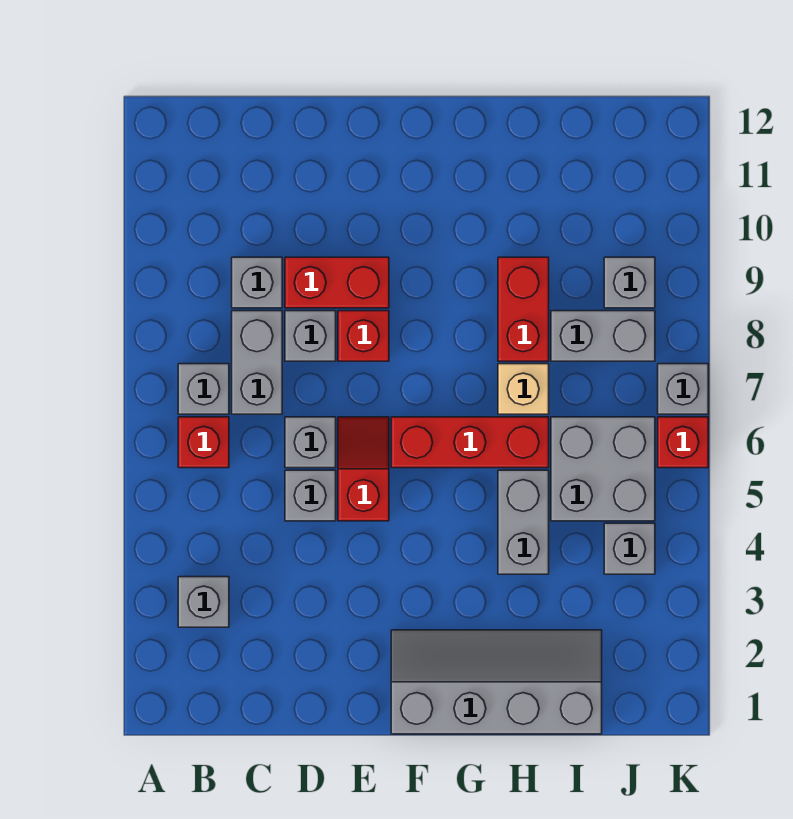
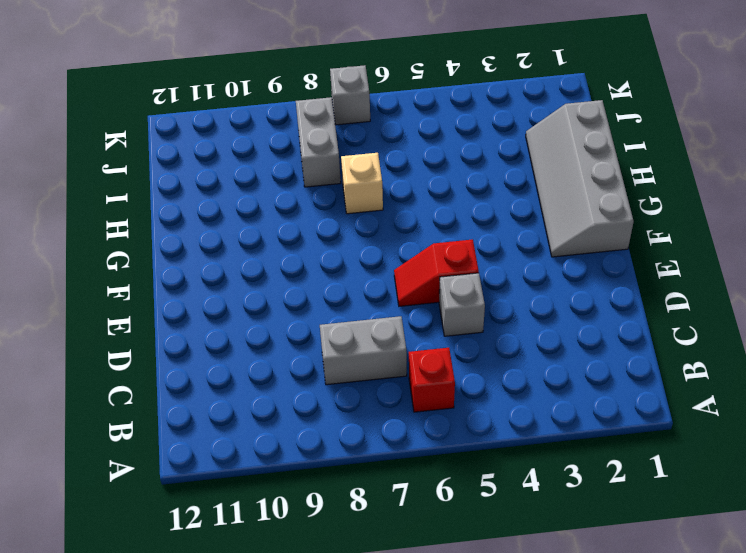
none -> grey 1x1 brick [178,577,229,627]
none -> grey 1x1 brick [178,364,229,414]
none -> grey 1x1 brick [232,257,282,308]

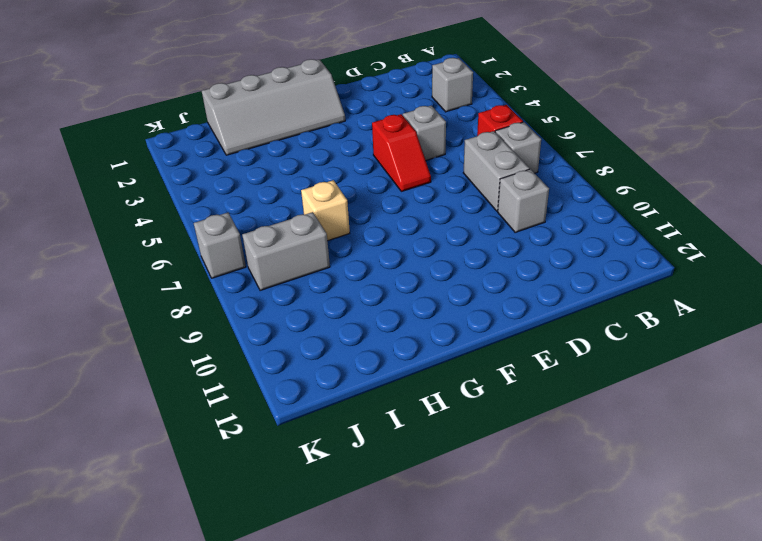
none -> grey 1x1 brick [285,417,336,468]
none -> grey 1x1 brick [285,311,336,361]
none -> red 1x2 brick [285,257,389,308]

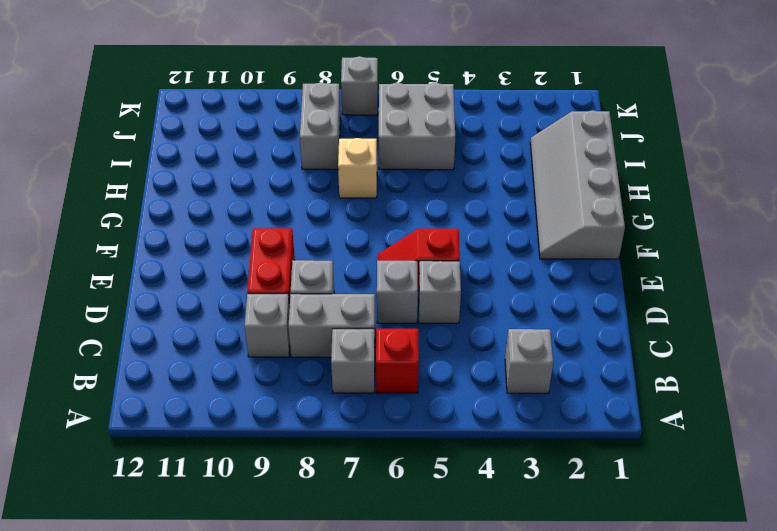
none -> red 1x1 brick [338,311,389,361]
none -> red 1x3 brick [391,417,549,468]
none -> grey 1x2 brick [498,470,549,574]

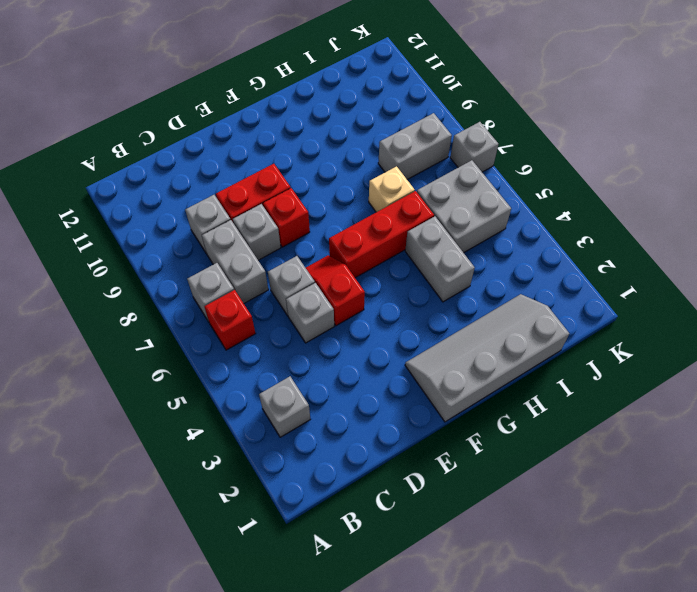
none -> red 1x2 brick [498,257,549,361]
none -> grey 1x1 brick [604,523,655,574]
none -> grey 1x1 brick [604,257,655,308]

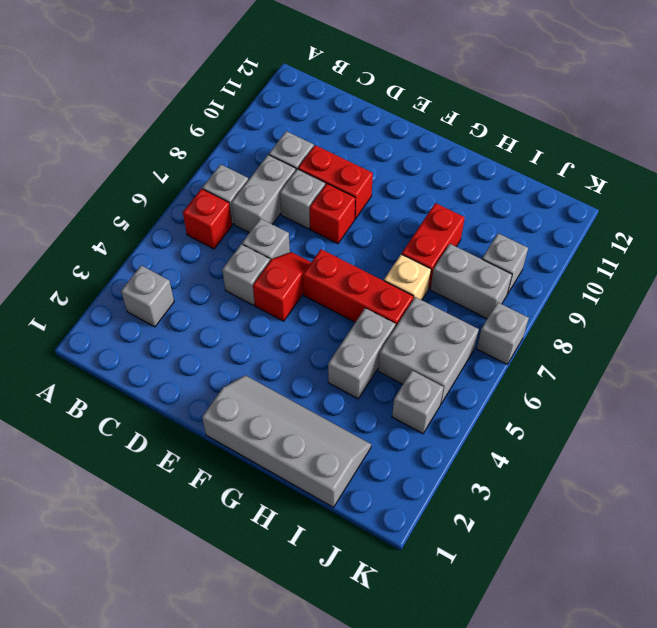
none -> red 1x1 brick [658,417,708,468]

